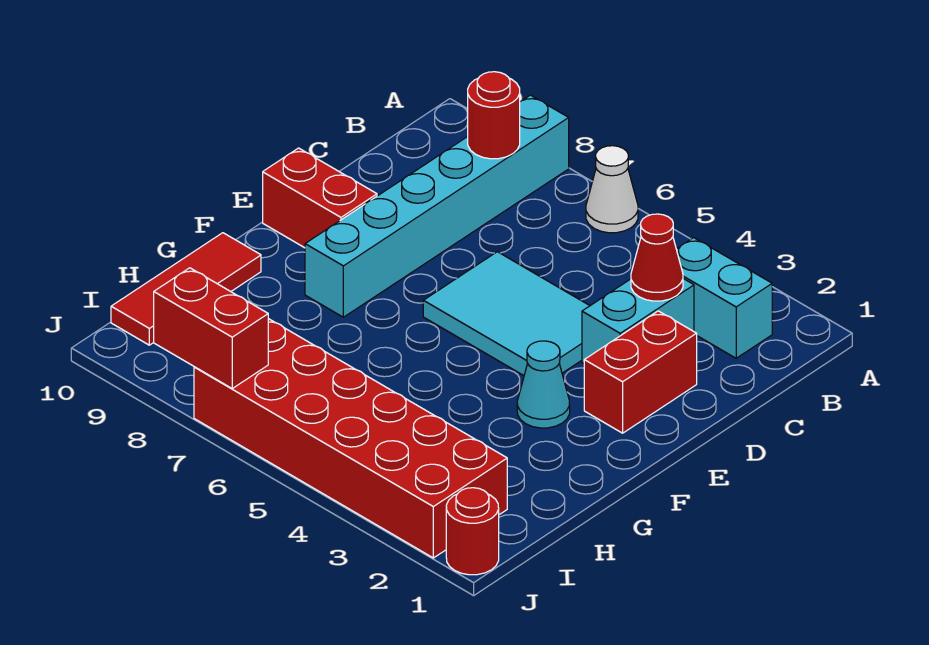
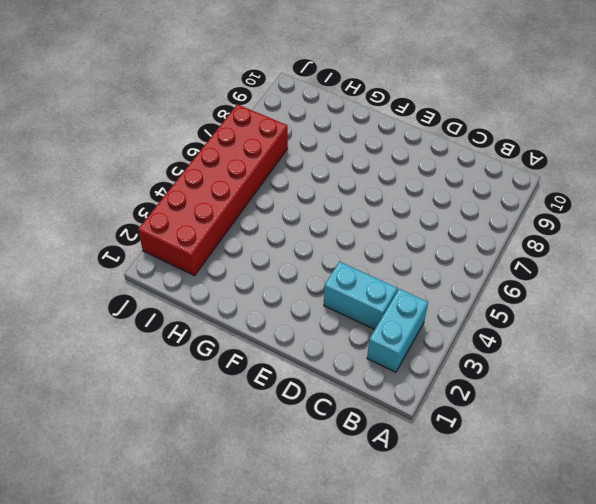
none -> white 1x1 cone [586,146,638,233]
none -> cyan 1x6 brick [305,95,569,317]
none -> red 1x2 brick [584,311,697,433]

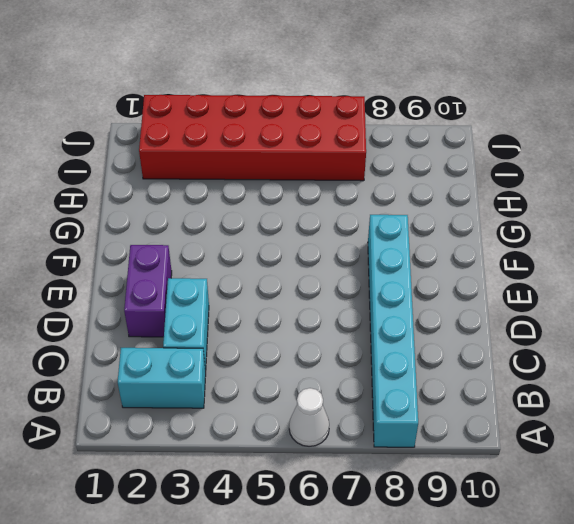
purple 1x2 brick [124,245,172,337] -> red 1x2 brick [584,311,697,433]
none -> cyan 2x3 tile [423,252,590,376]
none -> red 1x2 brick [263,148,377,248]
none -> cyan 1x1 cone [517,341,570,428]

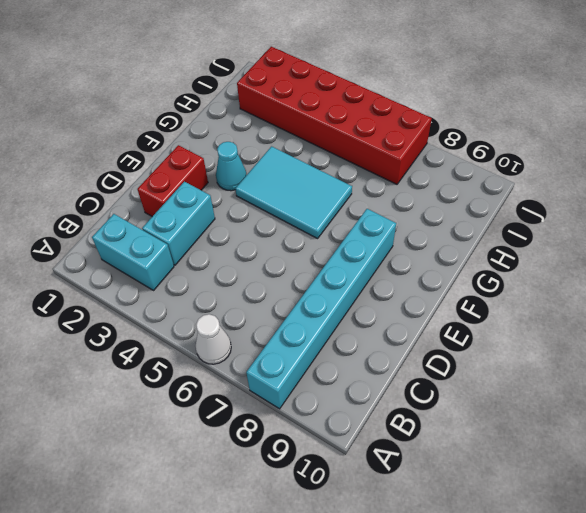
cyan 2x3 tile [235,146,352,239] -> cyan 2x3 tile moved to [423,252,590,376]
none -> red 1x2 brick [263,148,377,248]
none -> red 1x3 tile [111,233,261,345]
none -> red 1x1 round brick [446,488,499,575]

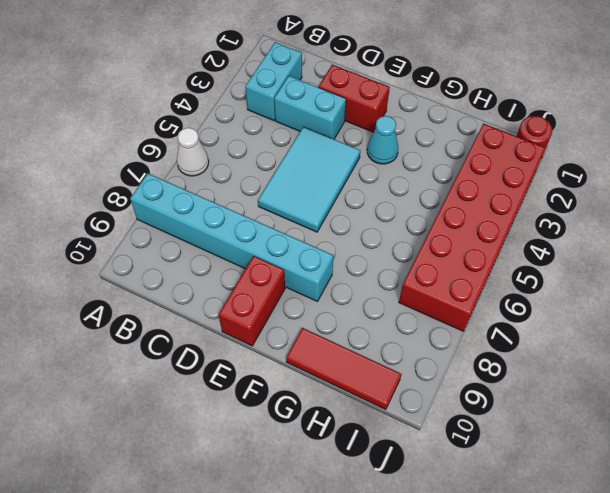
none -> red 1x1 round brick [468,72,520,159]
none -> red 1x1 cone [631,214,683,301]
none -> red 1x2 brick [154,268,268,388]

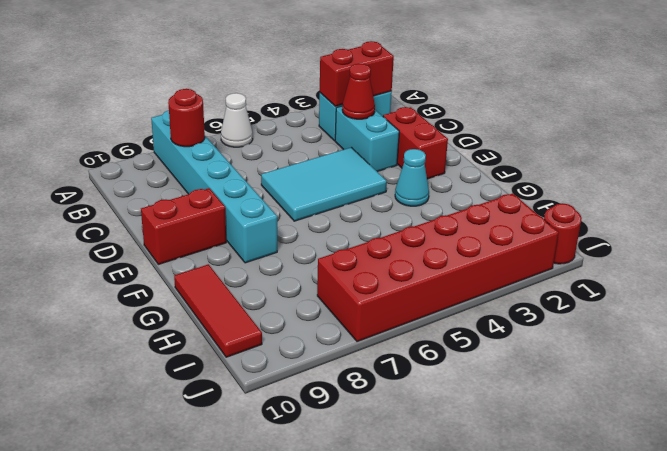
red 1x2 brick [320,41,394,107] -> red 1x2 brick moved to [154,268,268,388]

